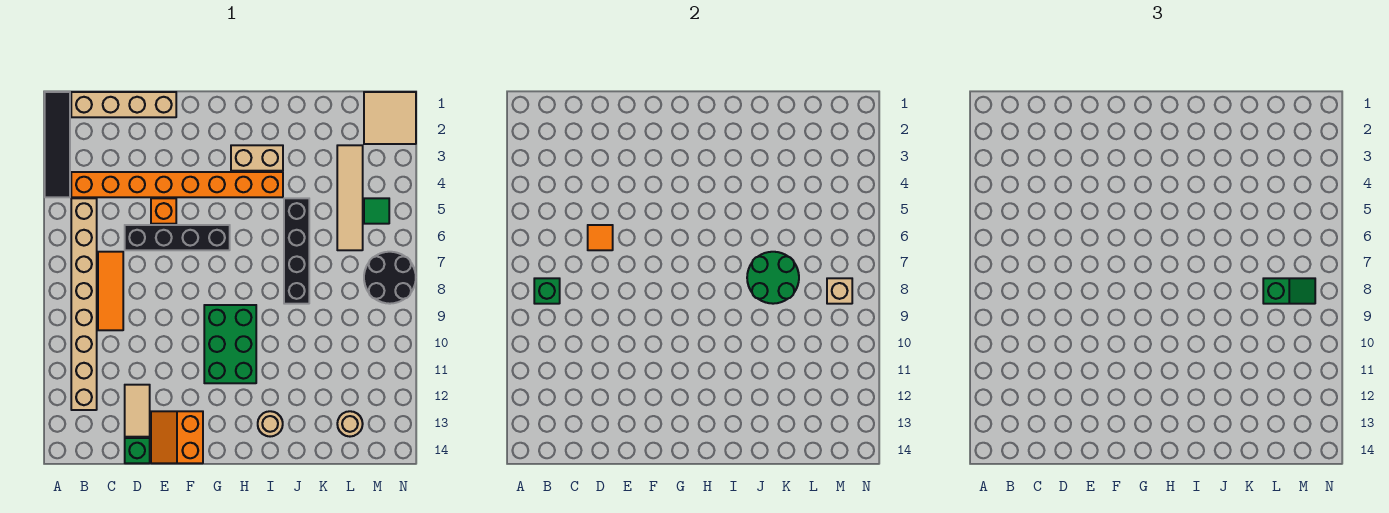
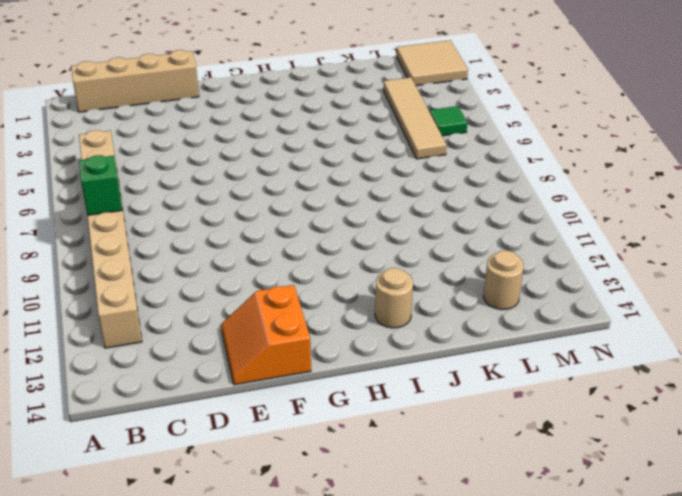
none -> black 1x4 tile [45,92,70,197]
none -> orange 1x8 brick [71,172,283,197]
none -> orange 1x3 tile [98,252,123,330]

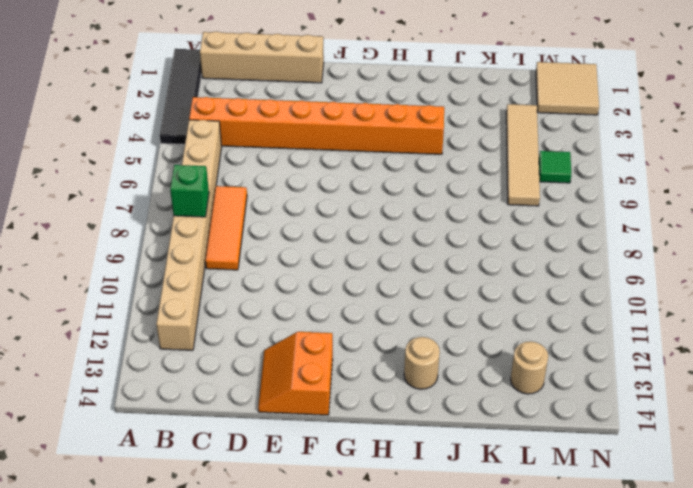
none -> black 1x4 brick [125,225,230,250]
none -> tan 1x2 tile [125,385,150,437]
none -> green 1x1 brick [125,438,150,463]

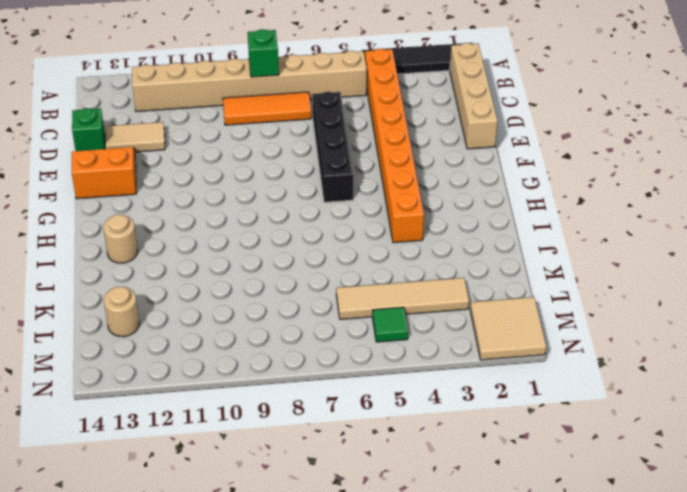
none -> orange 1x1 brick [151,198,176,224]
none -> green 2x3 brick [204,305,256,383]
none -> tan 1x2 brick [231,145,283,171]

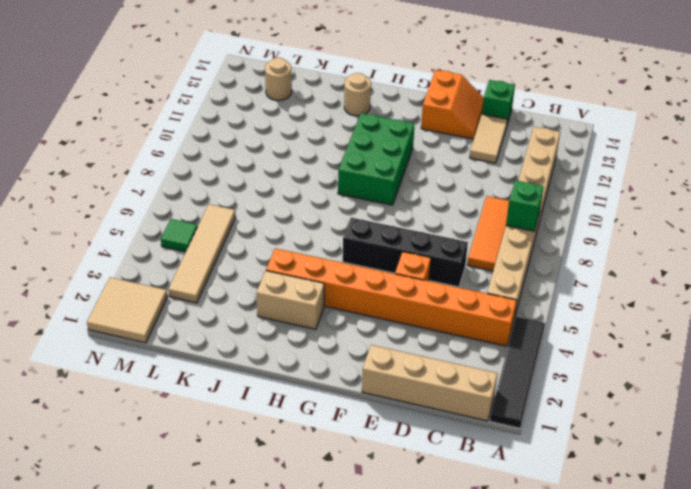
none -> black 1x4 brick [284,198,309,304]
none -> black 2x2 round brick [364,252,416,304]
none -> orange 1x1 tile [588,225,613,250]

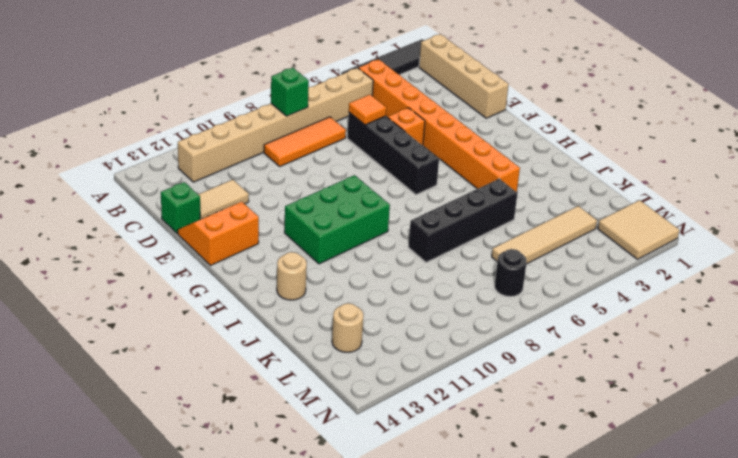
black 1x1 round brick [495,249,527,297] -> black 2x2 round brick [364,252,416,304]
none -> tan 1x2 brick [231,145,283,171]
none -> green 1x1 tile [364,198,389,224]
none -> green 2x2 round brick [747,252,799,304]

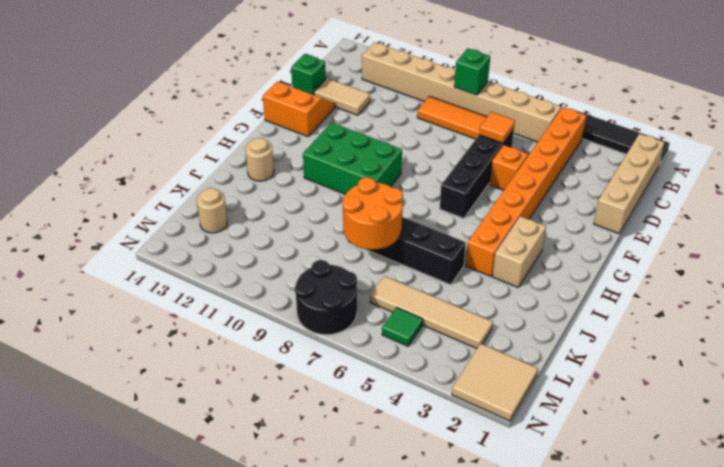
orange 2x2 round brick [342,177,403,250] -> green 2x2 round brick [747,252,799,304]
none -> tan 1x1 brick [827,278,852,304]
none -> green 1x2 slope [1263,278,1315,304]

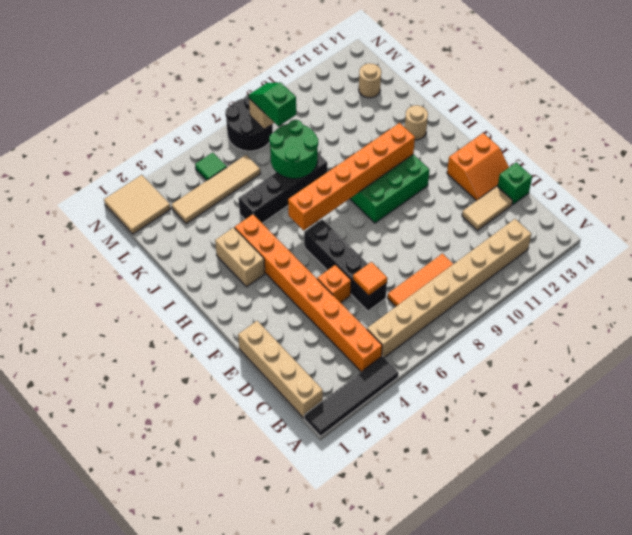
orange 1x6 brick [288,123,415,230] -> none
none -> green 1x1 brick [534,278,560,304]

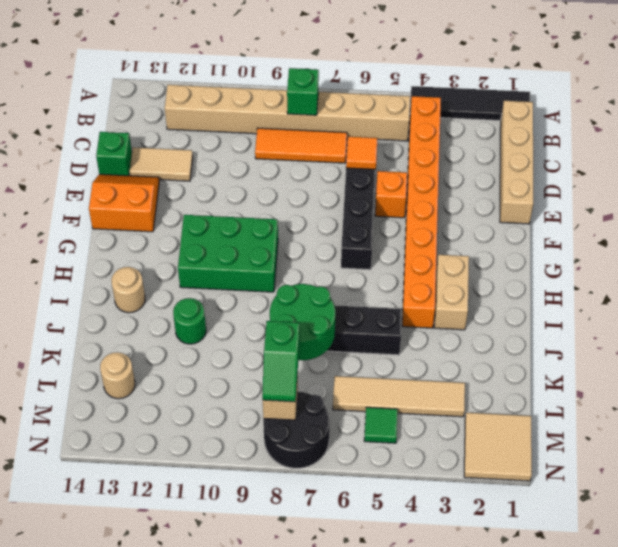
green 1x1 round brick [173,298,206,344] -> none

